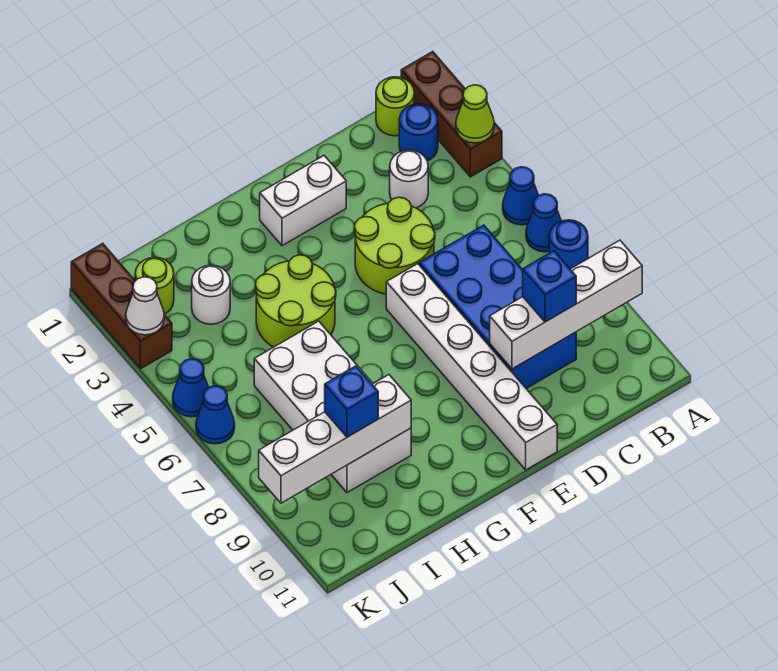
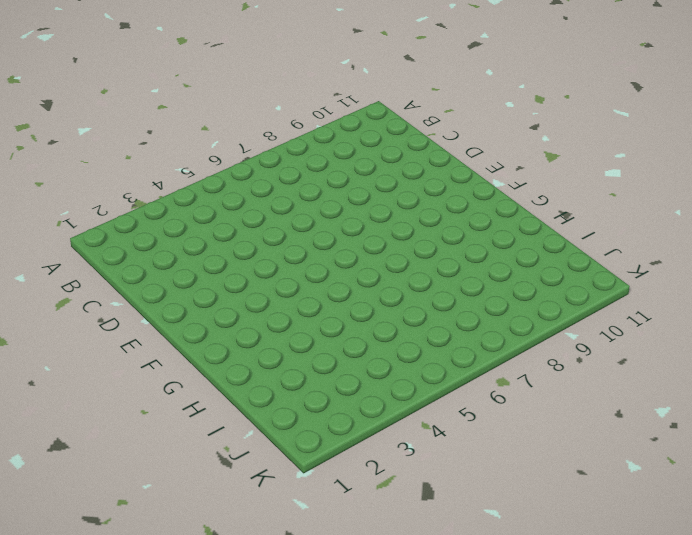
none -> brown 1x3 brick [401,52,502,177]
none -> blue 1x1 cone [503,167,538,225]
none -> blue 1x1 cone [526,194,561,252]

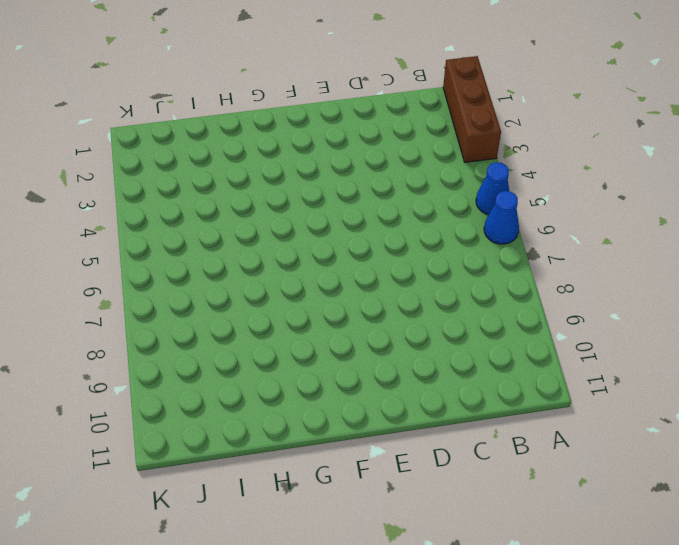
none -> blue 1x1 round brick [549,220,588,269]
none -> lime 1x1 round brick [376,77,414,136]
none -> blue 1x1 round brick [399,104,438,161]

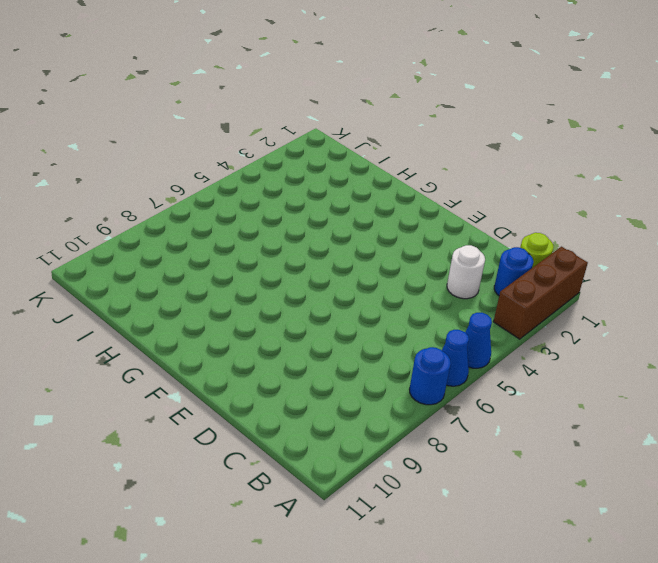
none -> blue 2x4 brick [419,225,576,388]
none -> lime 2x2 round brick [354,197,435,294]
none -> white 1x2 brick [260,156,346,246]

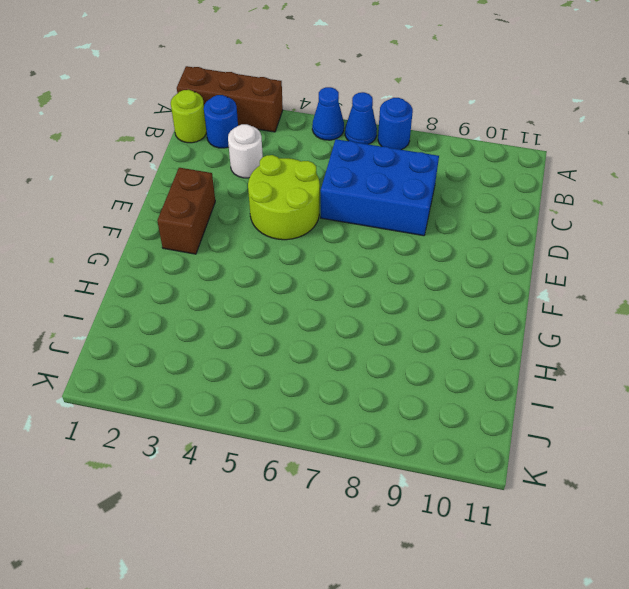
blue 2x3 brick [321,139,439,236] -> blue 2x4 brick [419,225,576,388]
brown 1x2 brick [157,168,215,254] -> white 1x2 brick [260,156,346,246]
none -> white 1x6 brick [386,264,557,470]
none -> lime 2x2 round brick [255,255,336,347]
none -> white 2x4 brick [254,321,411,493]

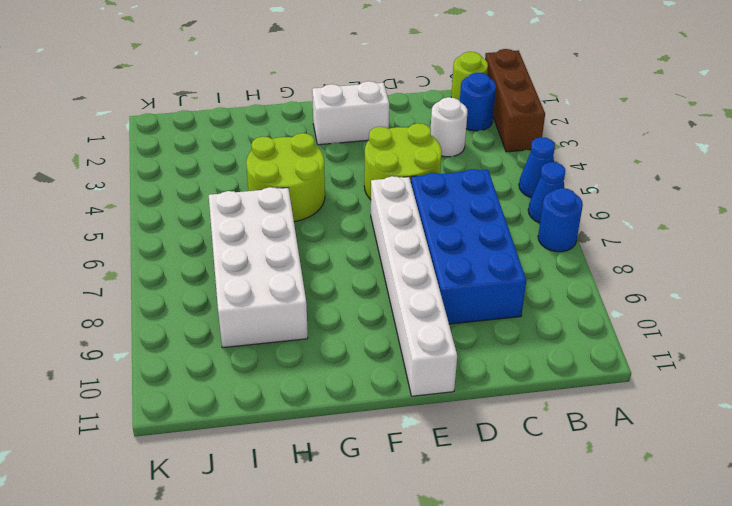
none -> white 1x1 round brick [192,265,230,324]
none -> lime 1x1 round brick [135,257,174,314]
none -> brown 1x3 brick [71,243,172,369]

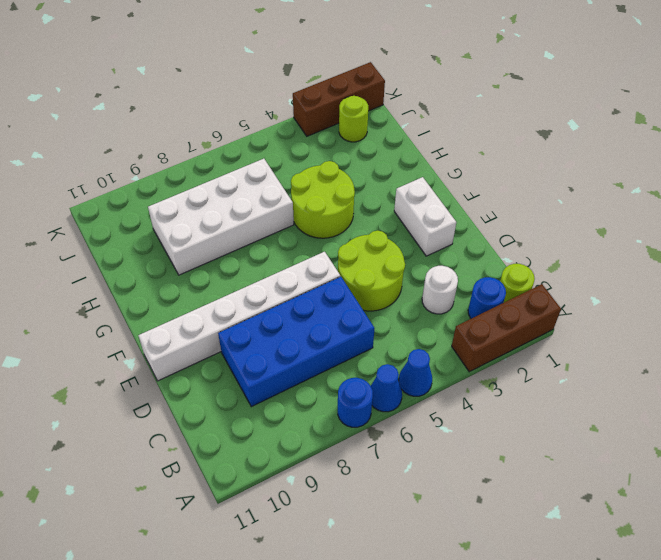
none -> white 1x1 round brick [192,265,230,324]
none -> blue 1x1 cone [173,359,209,417]
none -> blue 1x1 cone [196,386,235,444]

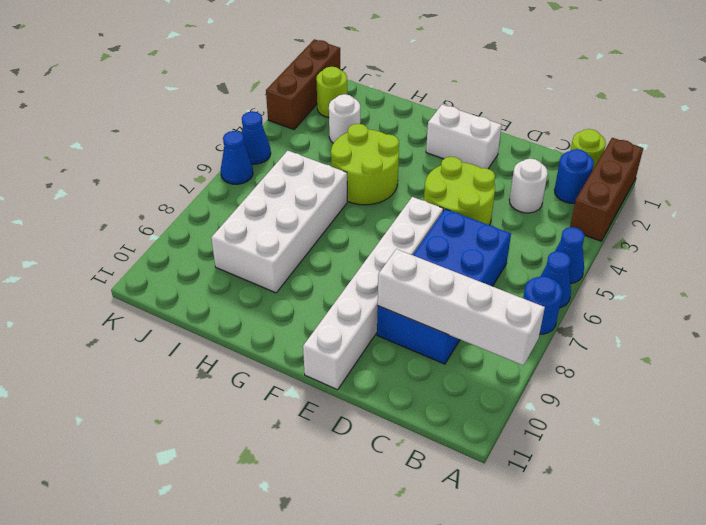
none -> lime 1x1 cone [456,85,494,143]
none -> white 1x4 brick [259,375,411,503]
none -> white 1x1 cone [126,277,164,335]

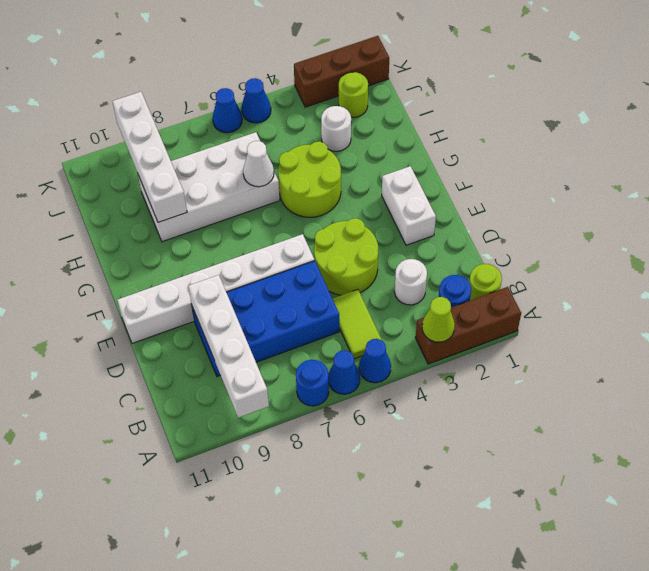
lime 1x2 tile [332,289,382,359] -> none
white 1x1 cone [243,141,274,187] -> white 1x1 cone moved to [126,277,164,335]
none -> blue 1x1 brick [523,251,576,322]
none -> blue 1x1 brick [325,366,378,437]

